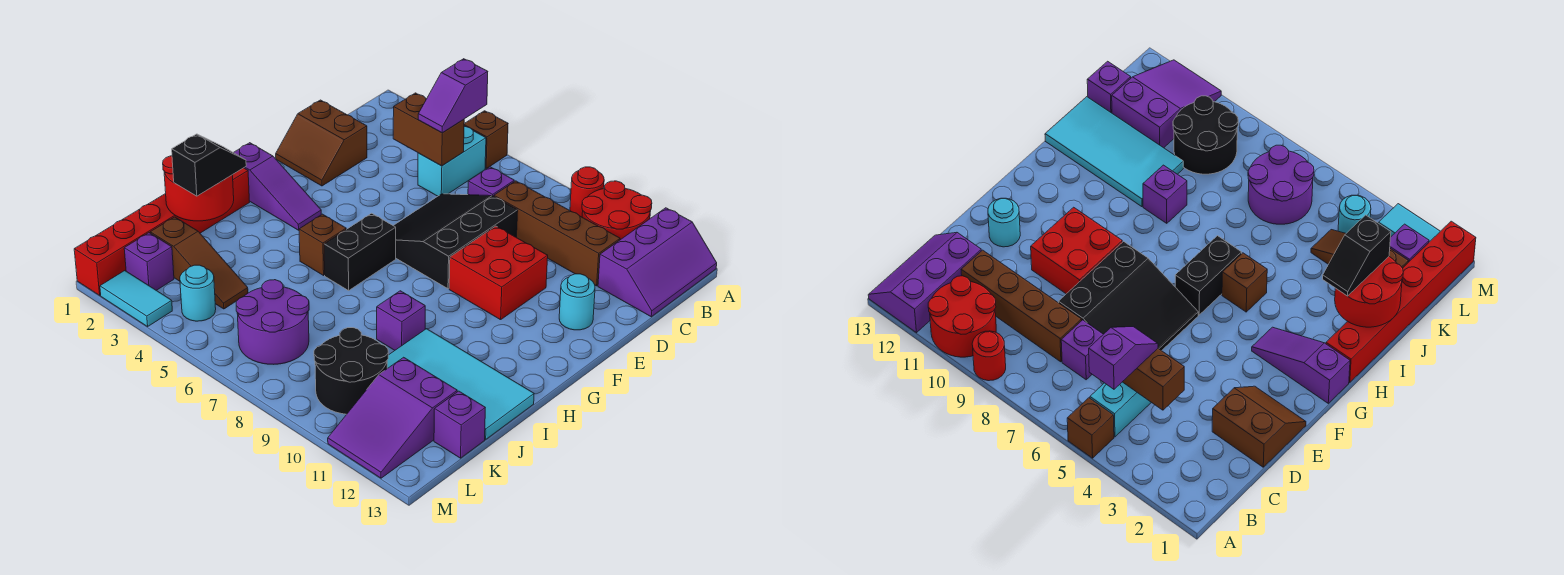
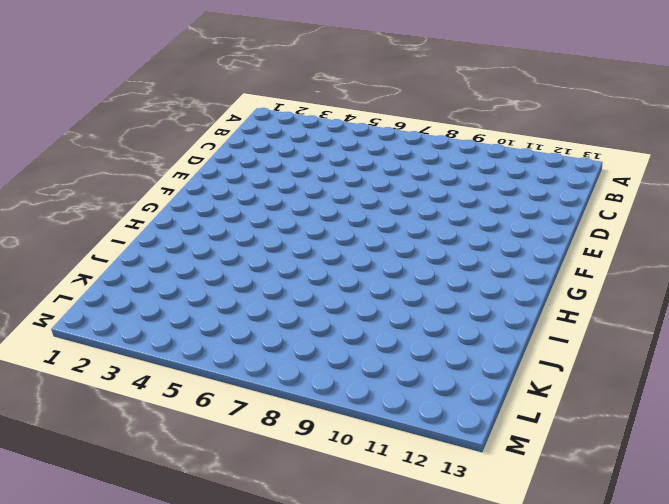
none -> brown 1x1 brick [464,111,508,169]
none -> red 1x1 round brick [570,167,604,217]
none -> red 2x2 round brick [582,181,652,240]

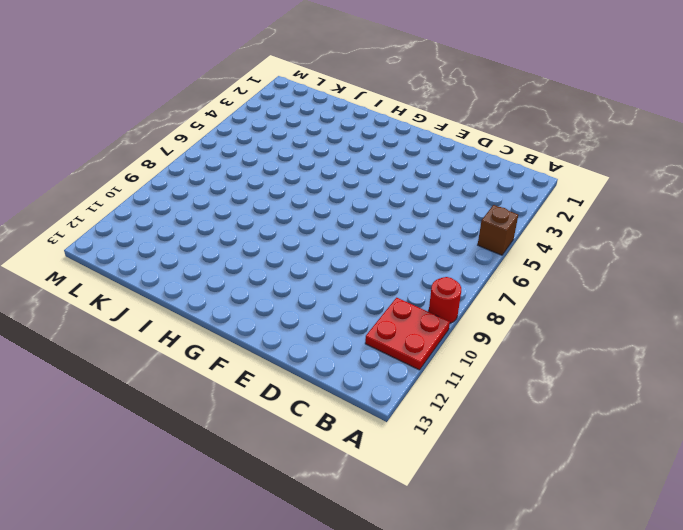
red 2x2 plate [365,298,450,370] -> red 2x2 round brick [582,181,652,240]
none -> purple 2x3 slope [598,208,717,317]
none -> cyan 1x2 brick [418,126,486,196]
none -> purple 1x1 brick [468,167,514,196]

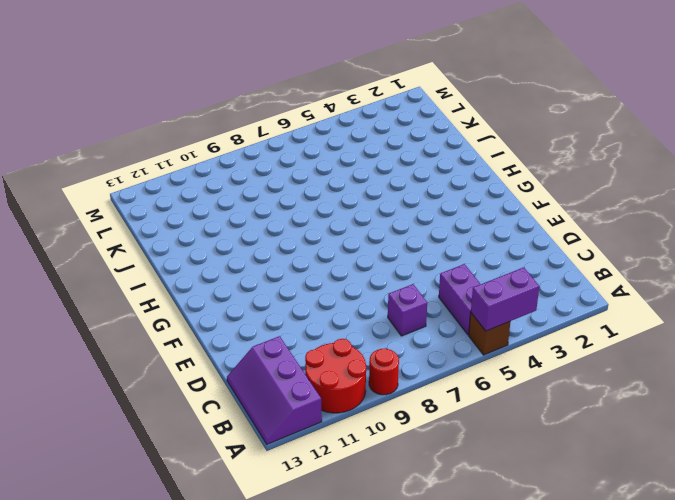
purple 1x2 brick [471,267,539,331] -> none
purple 1x2 brick [439,264,480,335] -> cyan 1x2 brick [418,126,486,196]
none -> brown 1x4 brick [494,181,620,286]
none -> brown 2x2 slope [276,100,367,186]
none -> black 3x3 slope [393,194,518,289]

